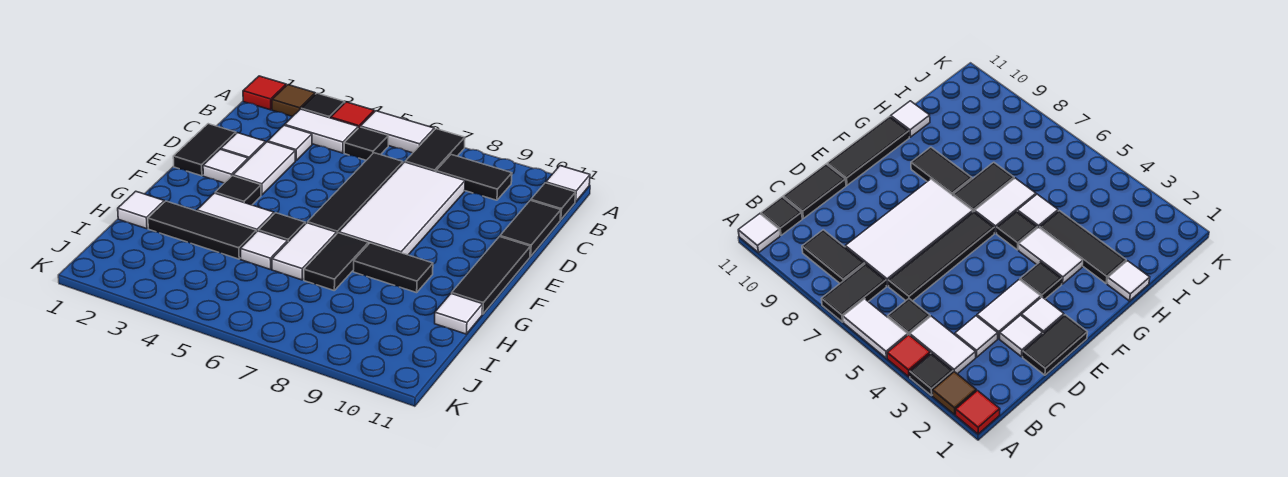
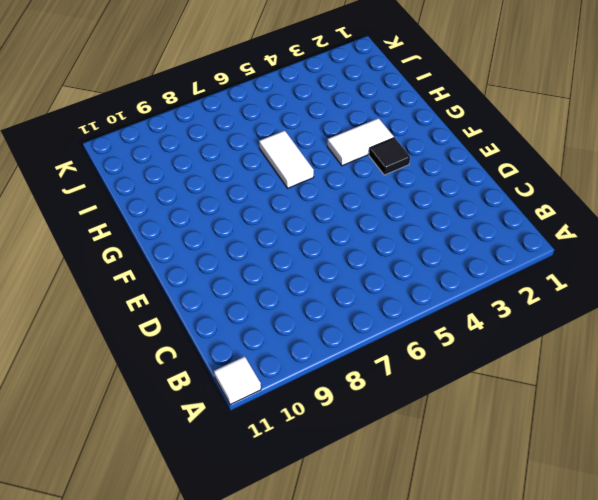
none -> red 1x1 tile [243,76,286,110]
none -> brown 1x1 tile [272,85,315,117]
none -> black 1x1 tile [301,93,345,118]
none -> red 1x1 tile [331,102,374,128]

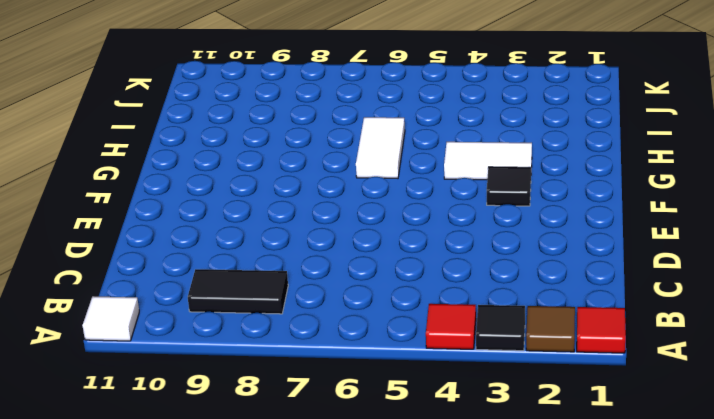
none -> white 1x2 tile [361,111,434,153]
none -> black 1x2 tile [405,129,465,171]
none -> white 1x2 tile [285,109,358,153]
none -> black 1x1 tile [344,127,388,160]

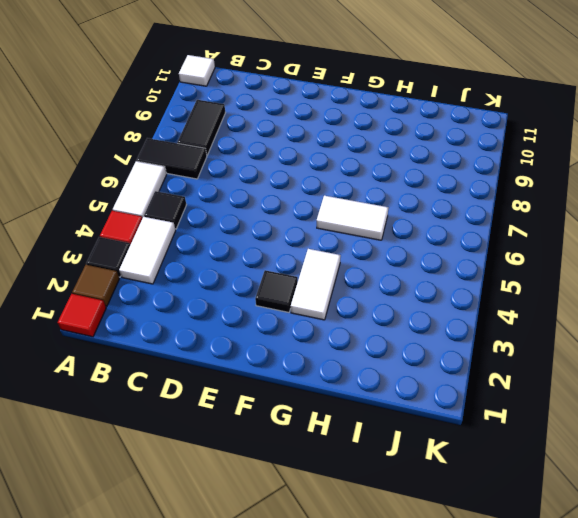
none -> black 1x1 tile [531,183,576,220]
none -> white 1x1 tile [268,125,312,161]
none -> black 1x4 tile [308,153,403,233]
none -> white 2x4 tile [339,162,465,255]

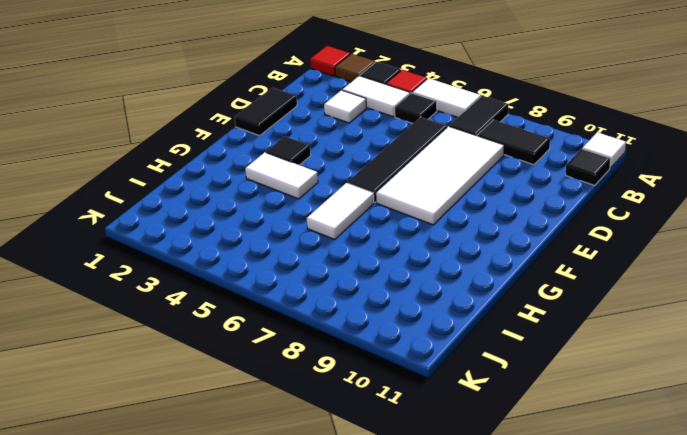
none -> black 1x2 tile [500,200,561,257]
none -> white 1x1 tile [221,133,266,160]
none -> white 1x2 tile [233,142,295,195]
none -> white 1x1 tile [203,149,248,183]

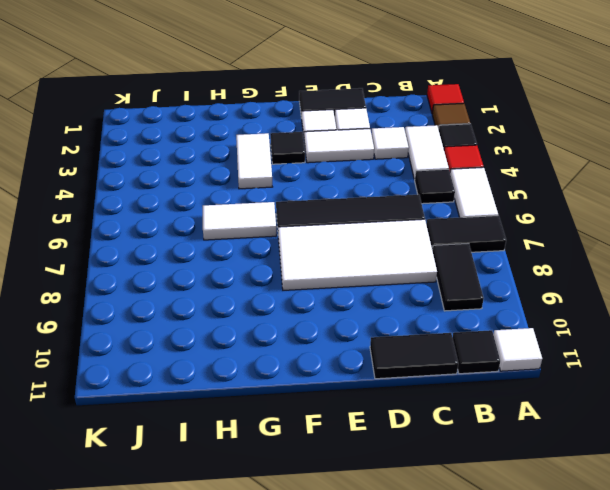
none -> black 1x3 tile [452,237,530,314]
none -> black 1x1 tile [259,213,305,242]
none -> black 1x2 tile [304,233,368,290]
none -> black 1x2 tile [353,243,433,293]

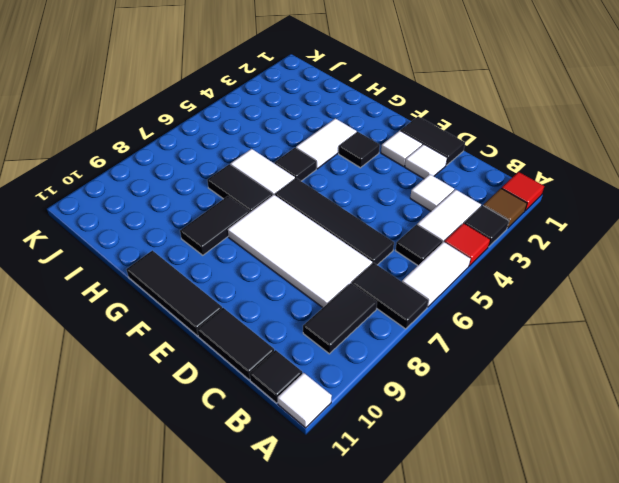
none -> white 1x2 tile [233,142,295,195]
none -> white 1x1 tile [118,191,164,229]
none -> black 1x3 tile [148,201,256,259]
none -> white 1x1 tile [240,231,288,270]

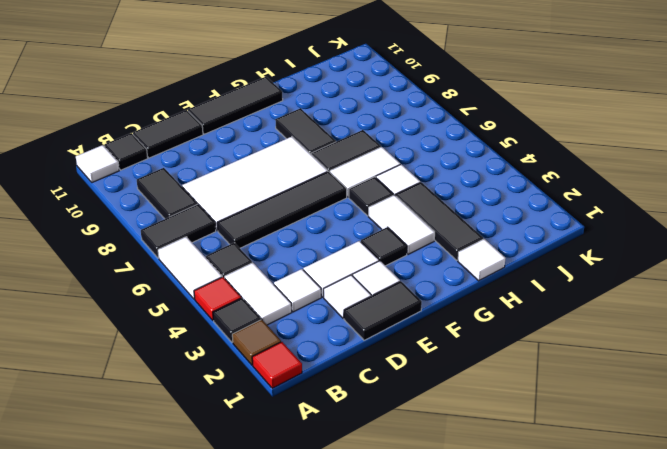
none -> white 1x1 tile [435,294,483,334]

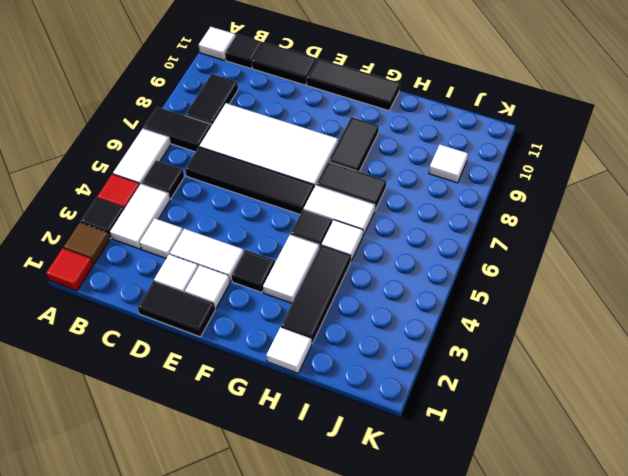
white 1x1 tile [429,145,468,183] -> white 1x1 tile moved to [435,294,483,334]

